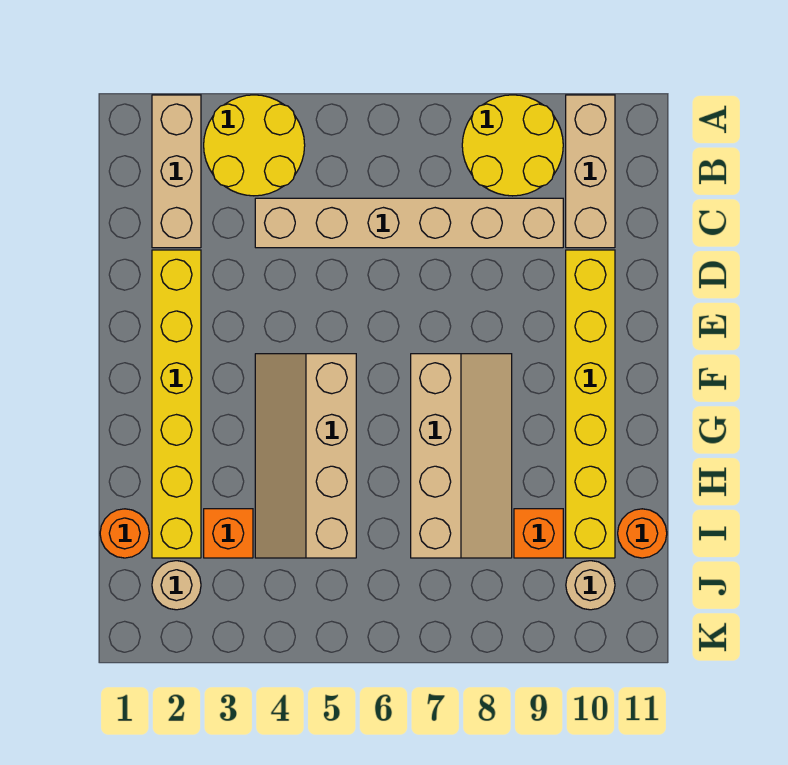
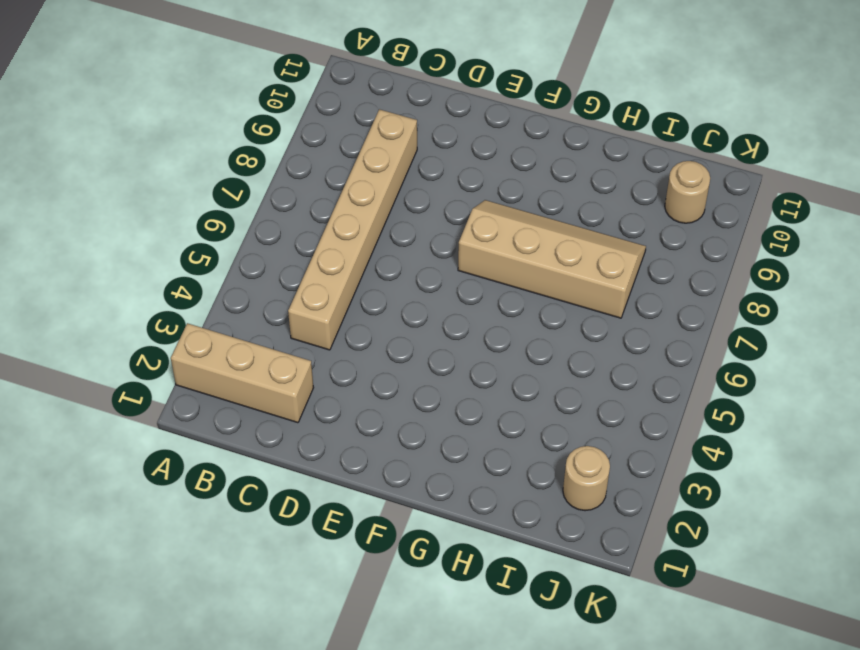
none -> yellow 2x2 round brick [204,95,305,196]
none -> yellow 2x2 round brick [462,95,563,196]
none -> tan 1x3 brick [566,95,615,248]

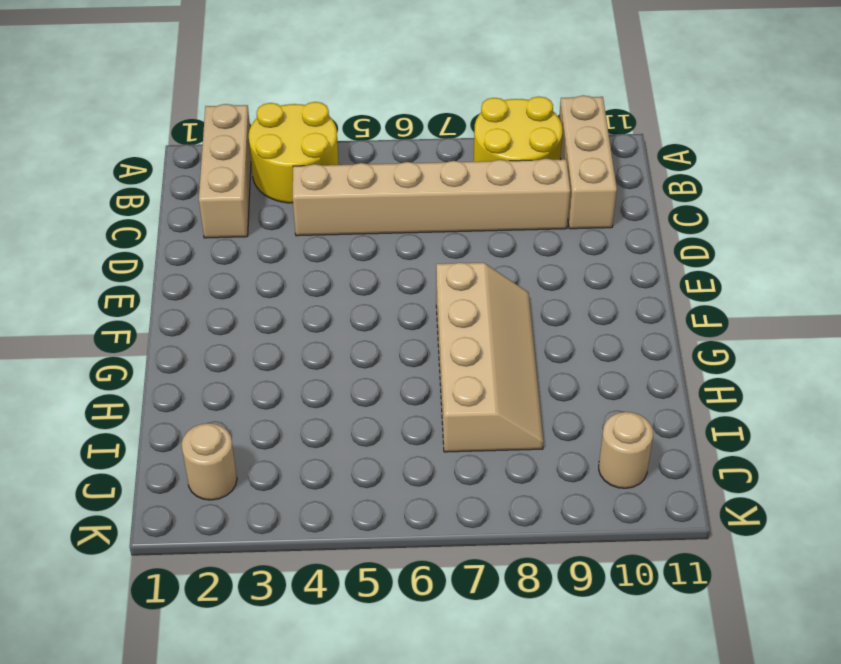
none -> yellow 1x6 brick [152,250,201,558]
none -> yellow 1x6 brick [566,250,615,558]
none -> tan 2x4 slope [255,354,356,558]

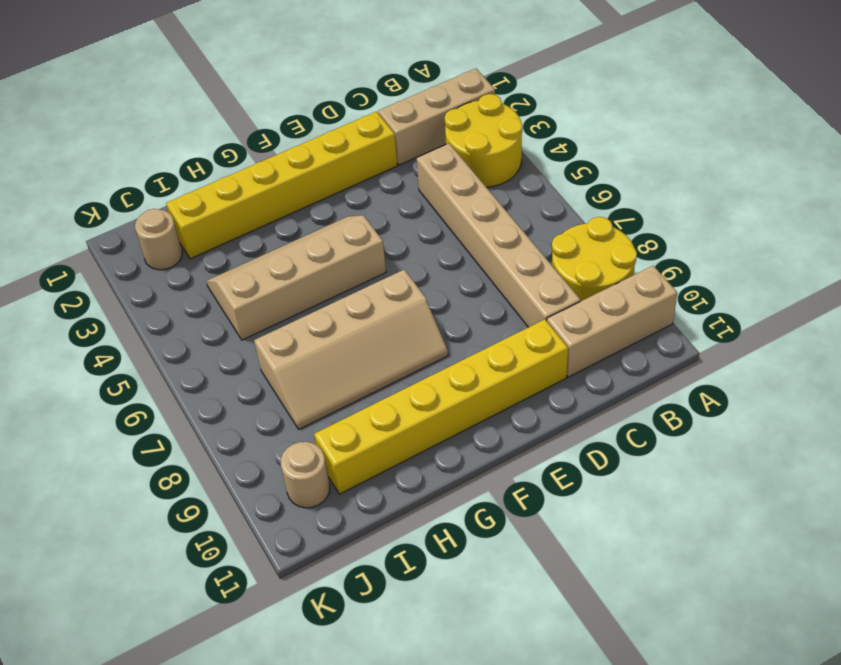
none -> orange 1x1 round brick [100,509,149,558]
none -> orange 1x1 brick [204,509,253,558]
none -> orange 1x1 brick [514,509,563,558]

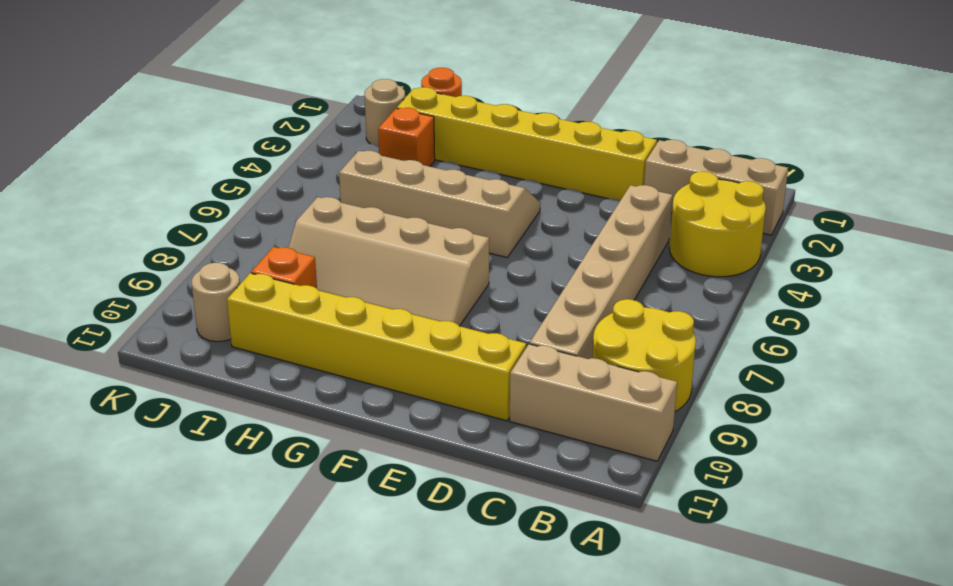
none -> orange 1x1 round brick [618,509,667,558]

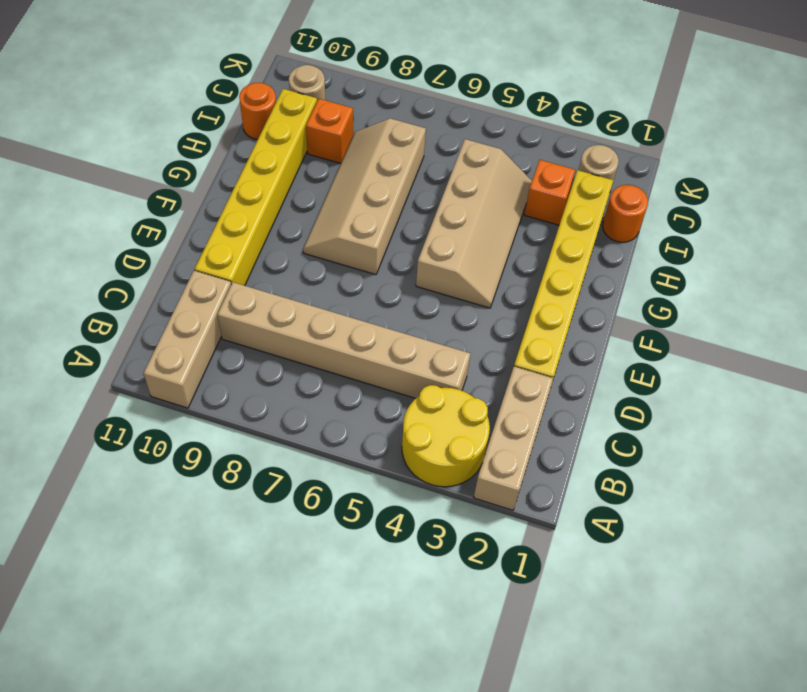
none -> yellow 2x2 round brick [462,95,563,196]

